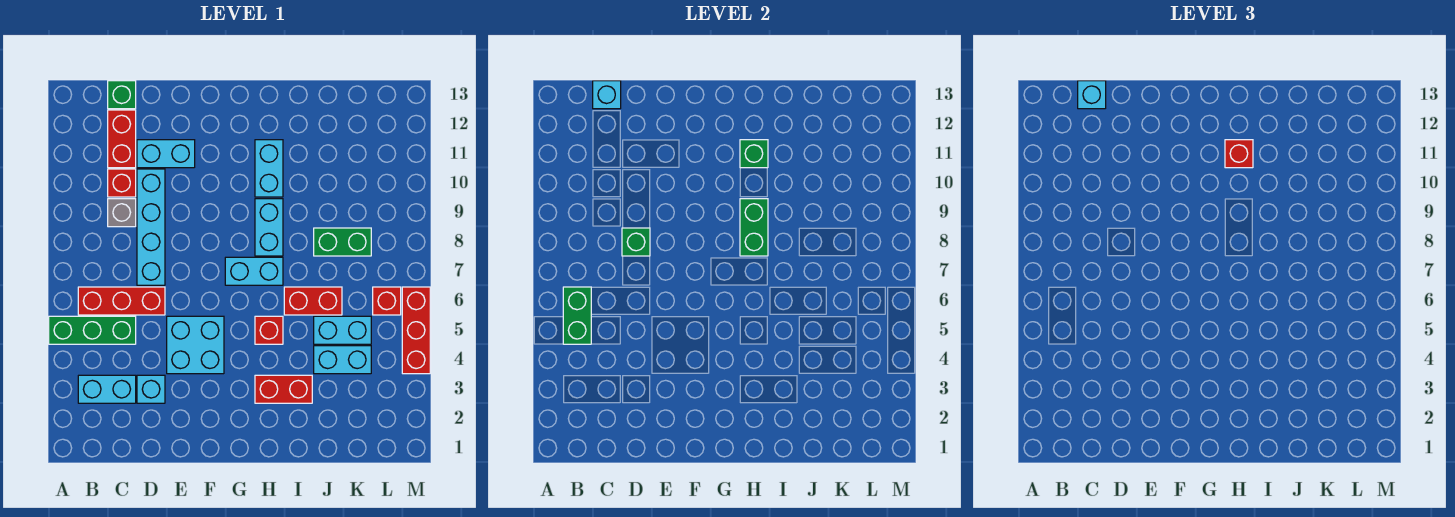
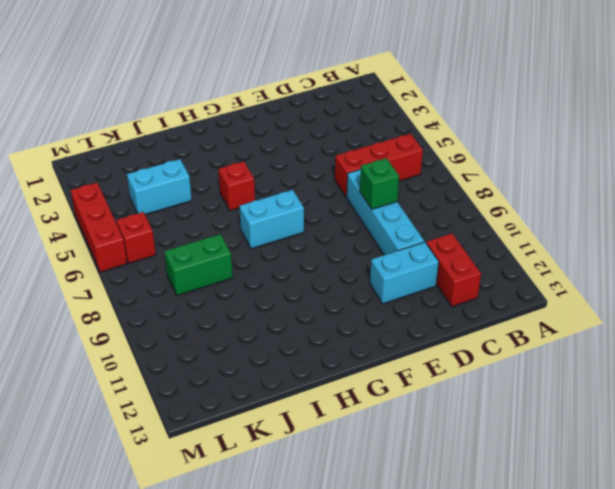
none -> green 1x3 brick [49,316,136,344]
none -> cyan 1x2 brick [78,375,136,403]
none -> grey 1x1 brick [108,199,136,227]

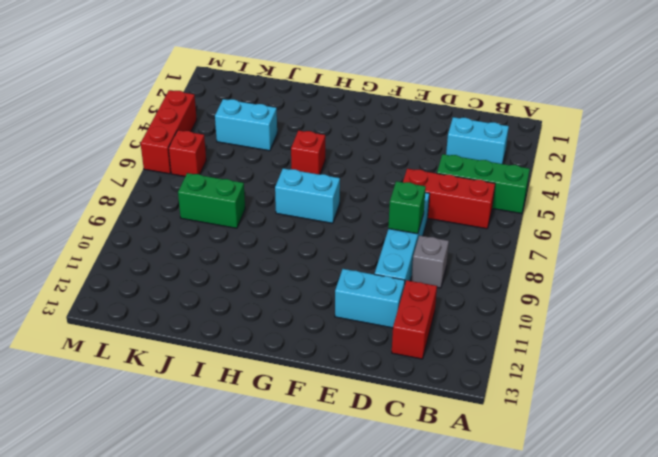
none -> red 1x1 brick [108,169,136,197]
none -> green 1x1 brick [108,81,136,109]
none -> cyan 1x1 brick [137,375,165,403]

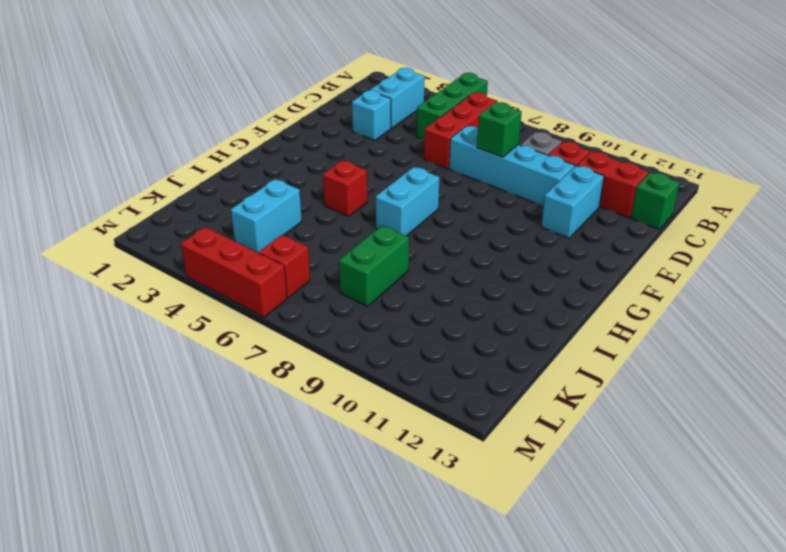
none -> cyan 2x2 brick [167,316,224,374]
none -> red 1x2 brick [255,375,312,403]
none -> cyan 1x2 brick [255,199,283,256]

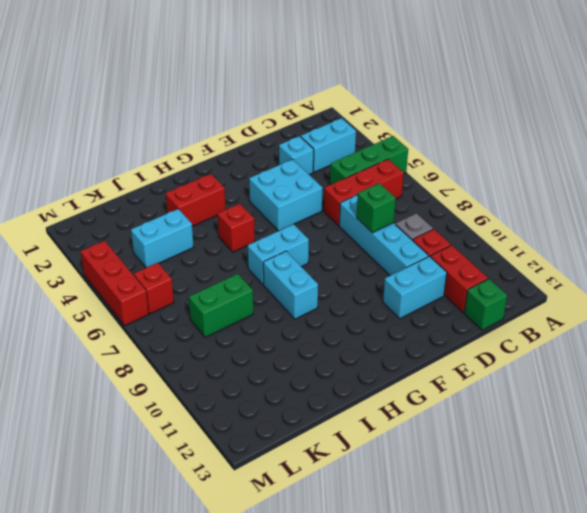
none -> cyan 1x2 brick [255,140,283,197]
none -> red 1x2 brick [284,287,342,315]
none -> cyan 1x2 brick [314,316,371,344]

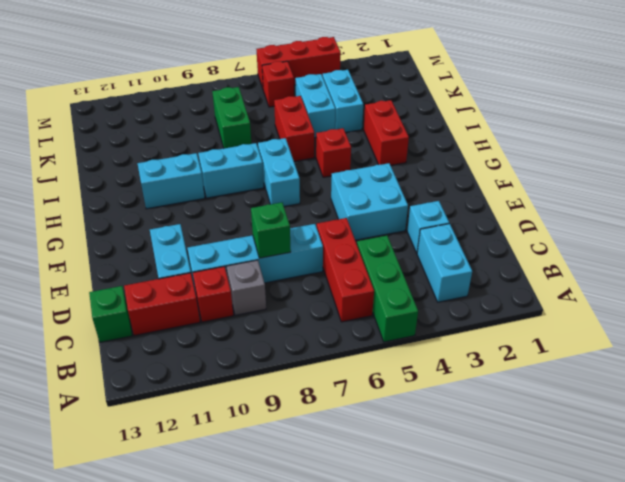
none -> green 1x2 brick [563,287,591,344]
none -> cyan 1x1 brick [593,81,621,109]
none -> green 1x2 brick [740,199,768,256]

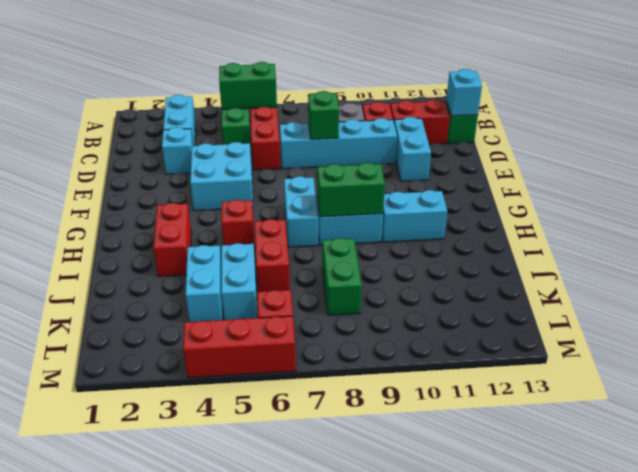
none -> green 1x1 brick [740,140,768,168]
none -> cyan 1x1 brick [1078,81,1106,109]
none -> red 1x1 brick [1225,140,1253,168]

